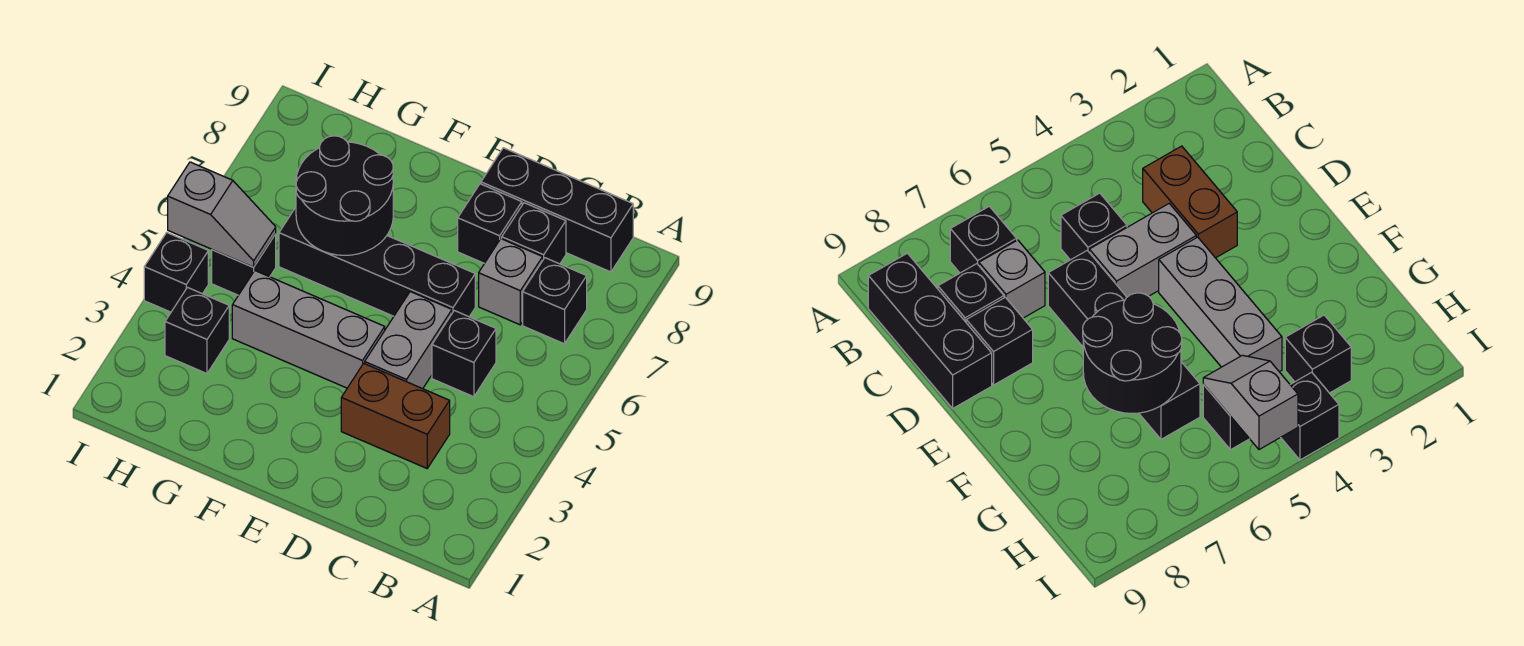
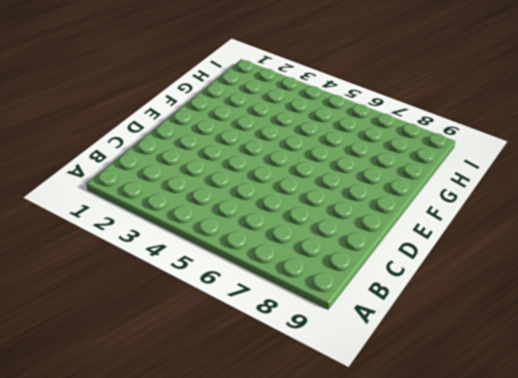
none -> black 1x1 brick [523,258,587,344]
none -> black 1x3 brick [481,148,633,272]
none -> brown 1x2 brick [341,363,450,468]

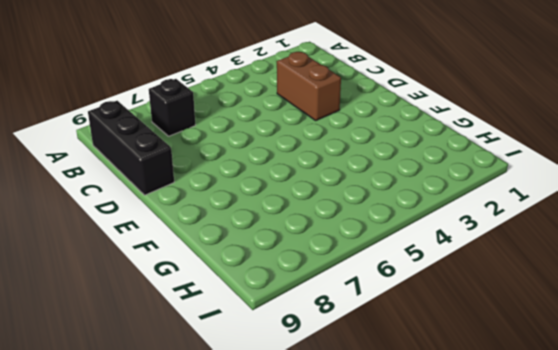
none -> black 1x1 brick [432,311,496,397]
none -> grey 1x1 brick [479,239,543,325]
none -> black 1x1 brick [502,203,566,264]

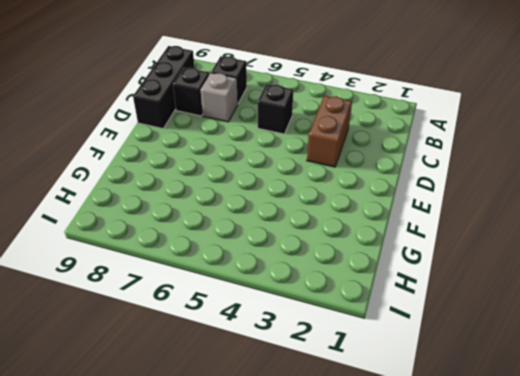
none -> grey 1x2 brick [365,292,452,389]
none -> black 1x4 brick [279,207,475,317]
none -> black 1x1 brick [458,184,522,263]

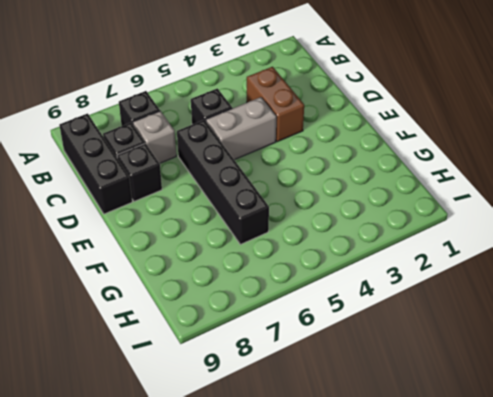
none -> grey 1x3 brick [232,271,385,388]
none -> black 1x1 brick [165,288,229,374]
none -> black 1x1 brick [212,234,276,295]

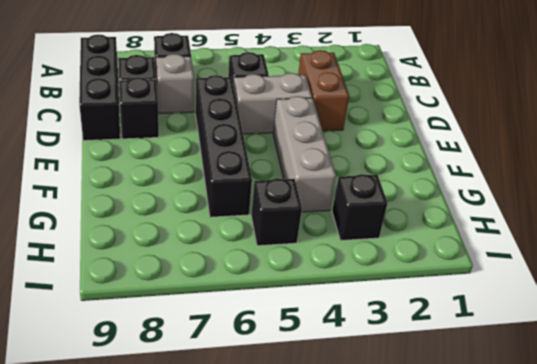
none -> black 1x1 brick [144,233,208,312]
none -> black 2x2 round brick [296,136,393,255]
none -> grey 1x2 slope [168,162,276,267]

